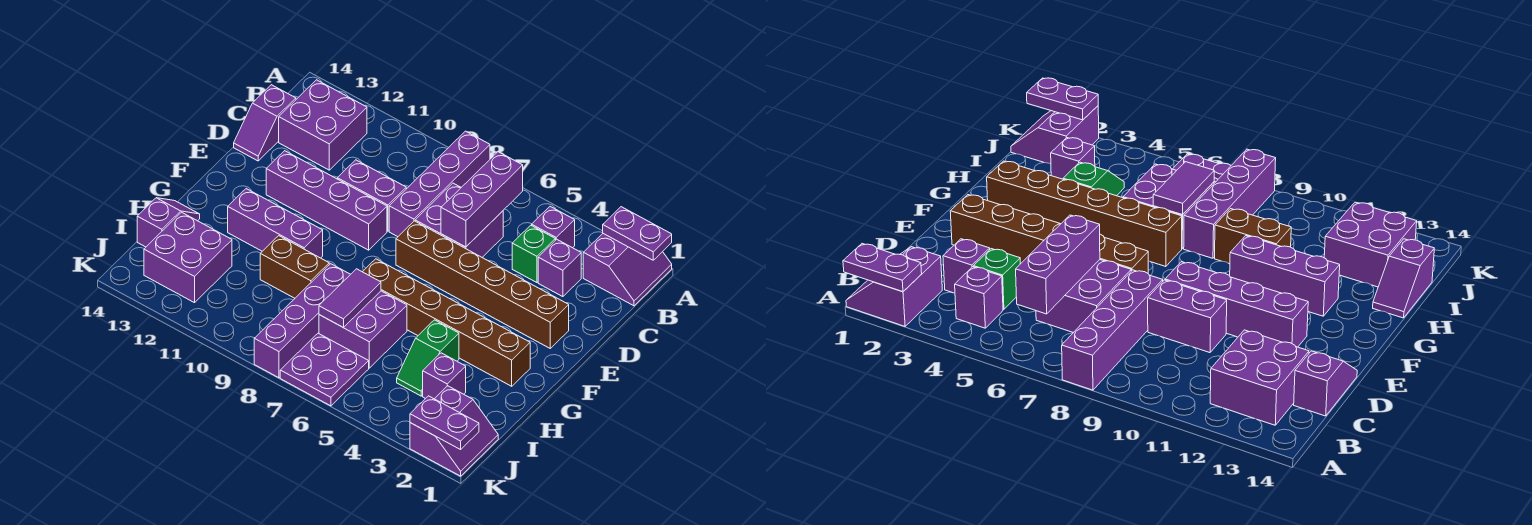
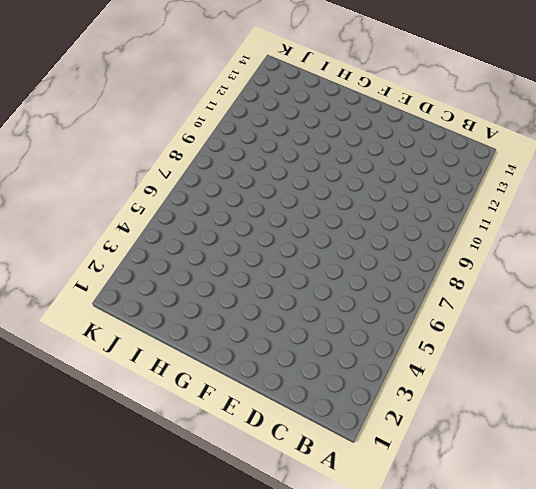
none -> purple 2x2 slope [583,234,672,306]
none -> purple 1x4 brick [389,131,490,237]
none -> purple 1x1 brick [532,207,575,248]

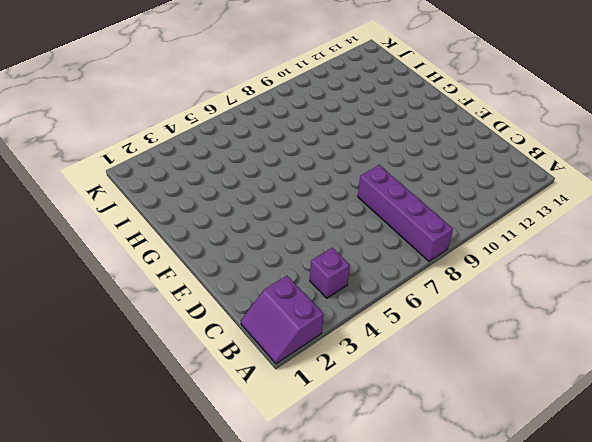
none -> purple 2x2 brick [279,80,367,170]
none -> purple 1x1 brick [538,239,581,297]
none -> green 1x1 brick [512,225,555,283]

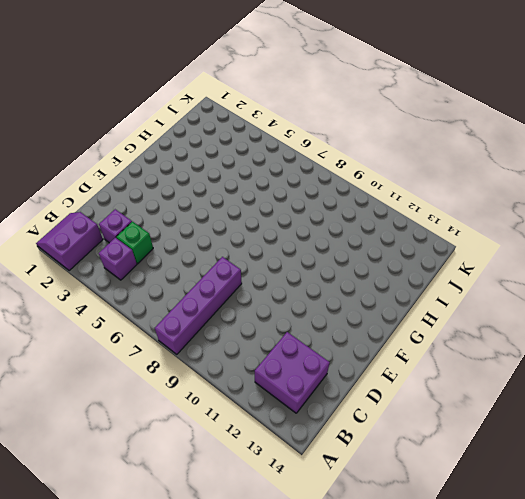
none -> purple 2x2 brick [415,183,503,257]
none -> purple 1x2 slope [234,85,296,161]
none -> purple 1x2 brick [337,160,406,231]

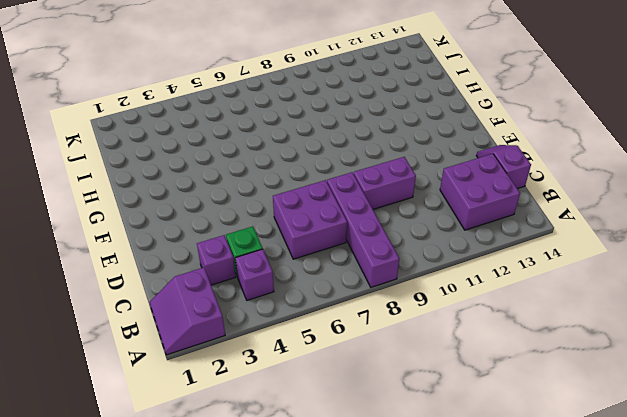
none -> brown 1x6 brick [396,221,569,348]
none -> purple 1x4 brick [266,151,387,250]
none -> brown 1x6 brick [363,259,530,386]

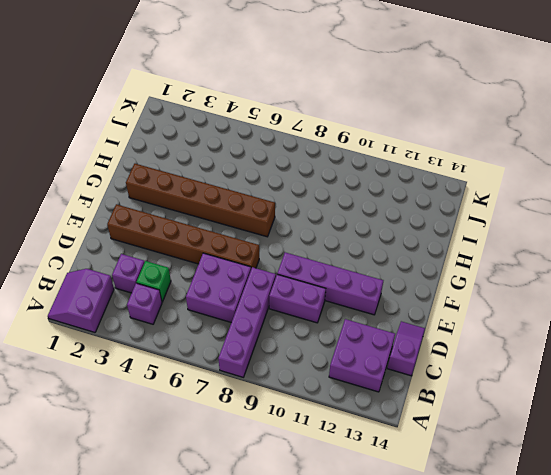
none -> purple 1x3 brick [228,189,323,258]
none -> green 1x2 slope [397,320,459,396]
none -> purple 2x2 brick [319,291,407,368]

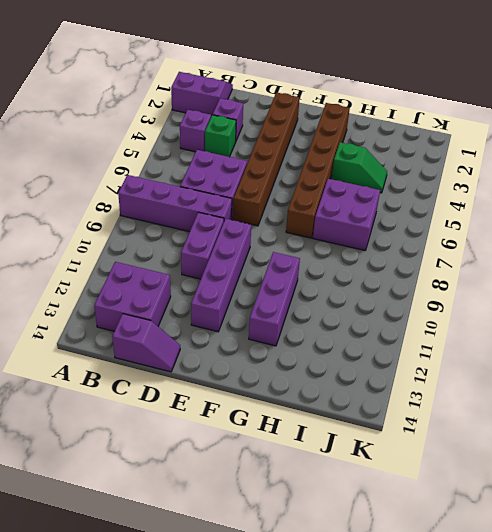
none -> purple 1x4 brick [254,264,351,378]
none -> brown 1x2 brick [260,236,329,298]
none -> purple 1x2 slope [137,198,200,247]

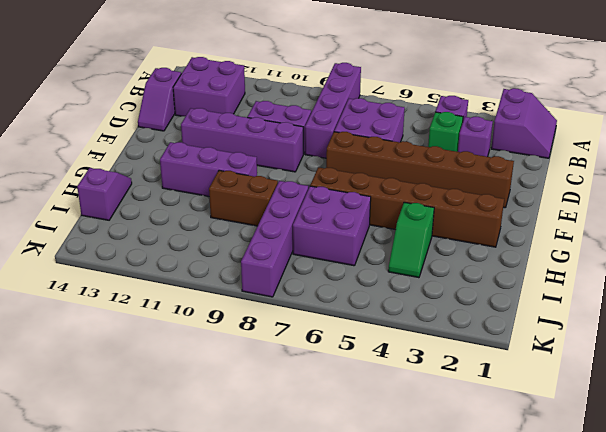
none -> purple 1x1 brick [423,353,466,399]
none -> purple 2x2 brick [144,212,232,303]
none -> purple 2x2 slope [410,386,498,476]

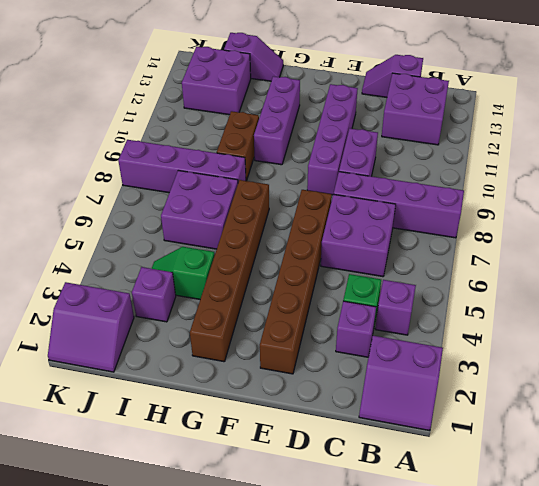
none -> purple 2x2 plate [280,333,369,406]
none -> purple 1x2 plate [603,207,672,260]
none -> purple 1x3 brick [441,152,523,247]

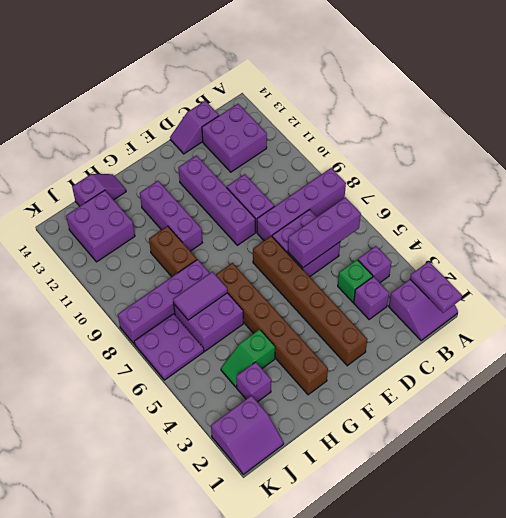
none -> purple 1x2 plate [410,396,479,450]

